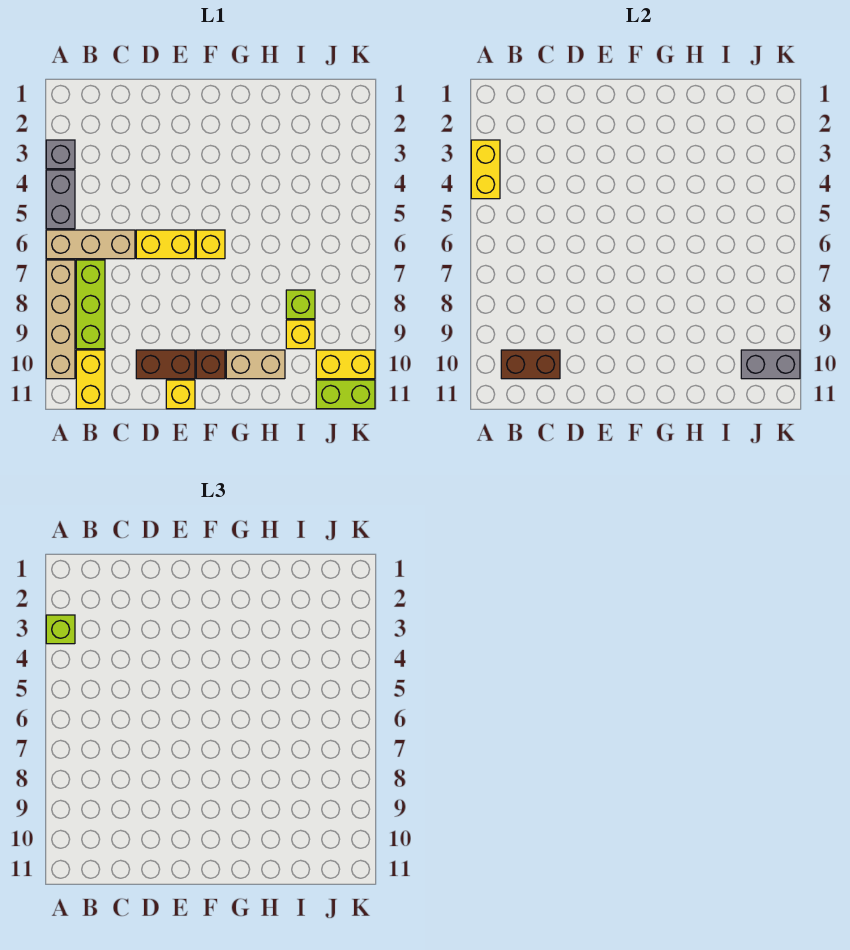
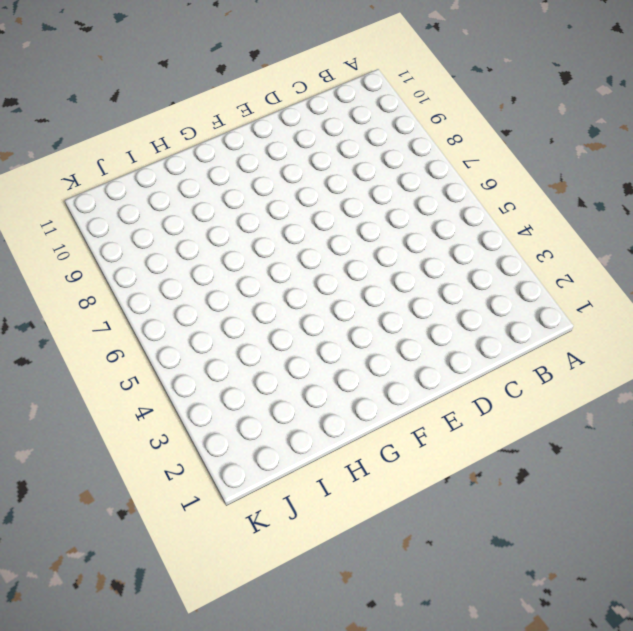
none -> grey 1x1 brick [46,140,75,169]
none -> grey 1x2 brick [46,170,75,229]
none -> tan 1x3 brick [46,230,135,259]

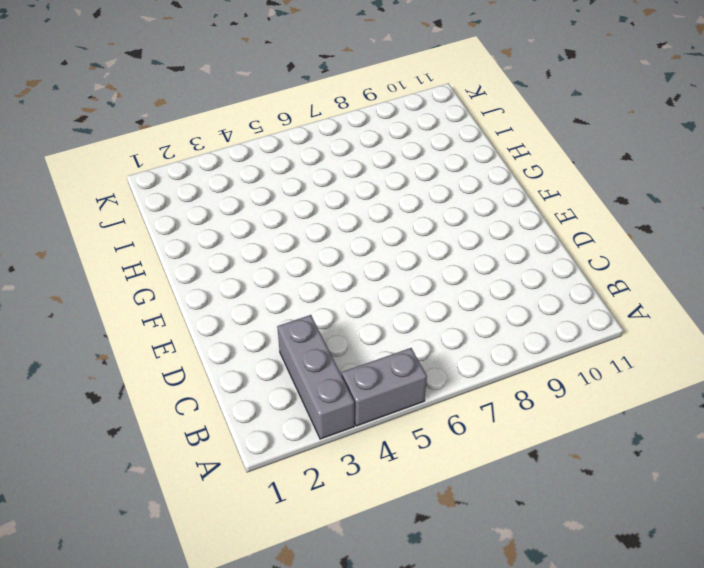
grey 1x3 brick [277,315,354,439] -> grey 1x1 brick [46,140,75,169]
none -> tan 1x3 brick [46,230,135,259]
none -> tan 1x4 brick [46,260,75,379]
none -> lime 1x3 brick [76,260,105,349]

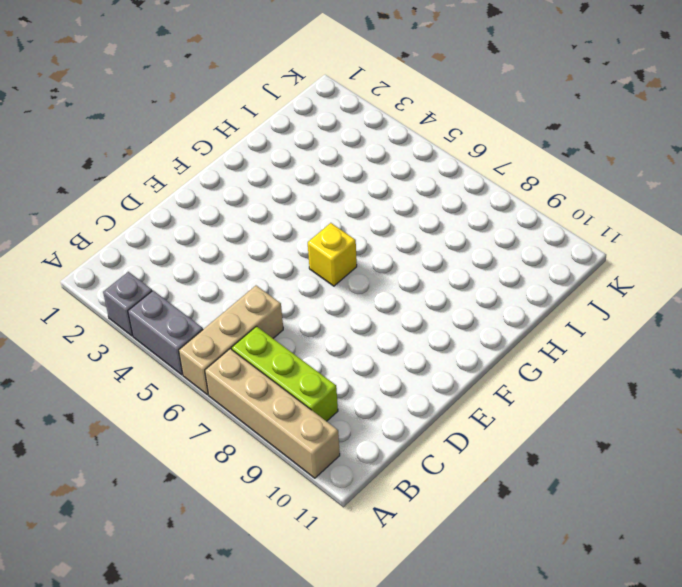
none -> yellow 1x2 brick [76,350,105,409]
none -> yellow 1x2 brick [136,230,195,259]
none -> brown 1x2 brick [136,350,195,379]

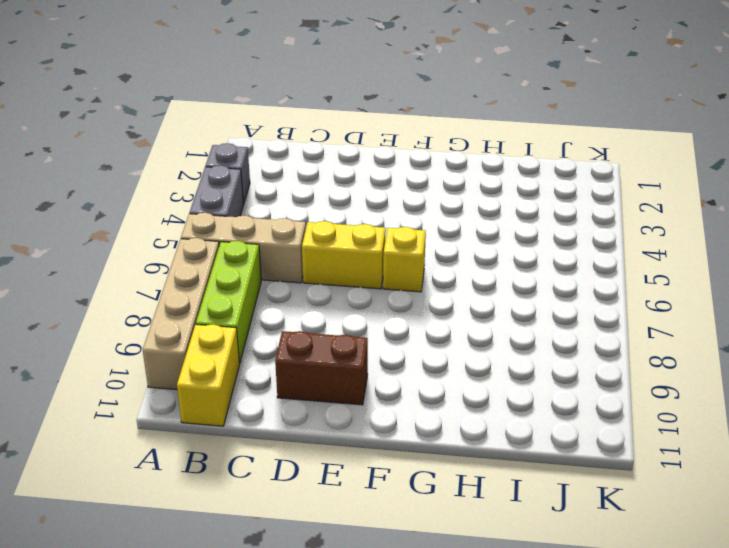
none -> yellow 1x1 brick [166,380,195,409]
none -> brown 1x1 brick [196,350,225,379]
none -> tan 1x2 brick [226,350,285,379]

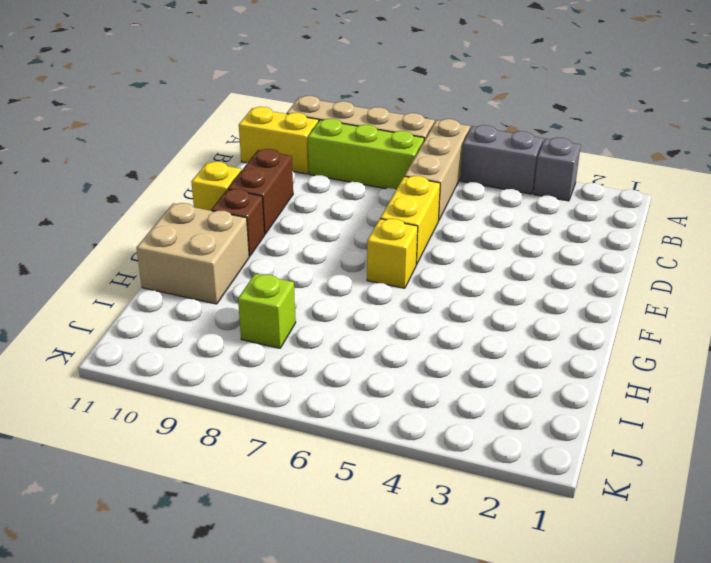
tan 2x2 brick [136,203,249,304] -> tan 1x2 brick [226,350,285,379]
none -> yellow 1x1 brick [286,320,315,349]
none -> yellow 1x2 brick [316,350,375,379]
none -> lime 1x2 brick [316,380,375,409]

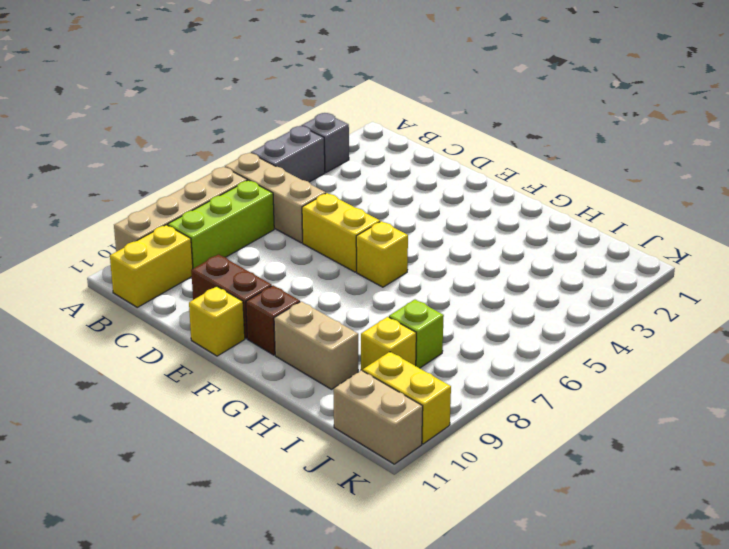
tan 1x2 brick [333,370,423,464] -> lime 1x2 brick [316,380,375,409]
none -> yellow 1x2 brick [471,140,500,199]
none -> brown 1x2 brick [501,350,560,379]
none -> grey 1x2 brick [741,350,800,379]

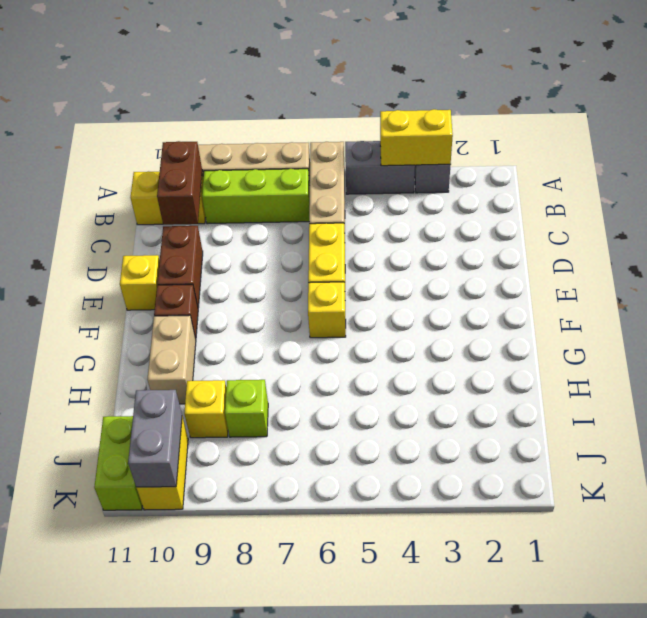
none -> lime 1x1 brick [46,615,75,644]

